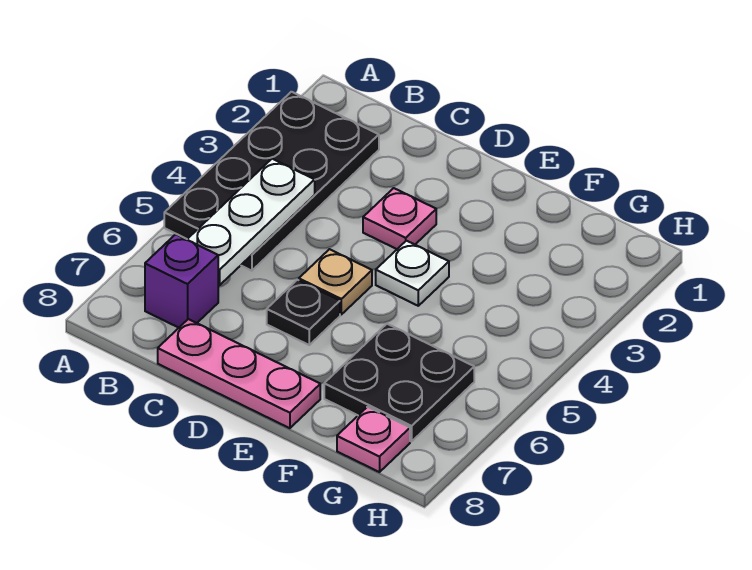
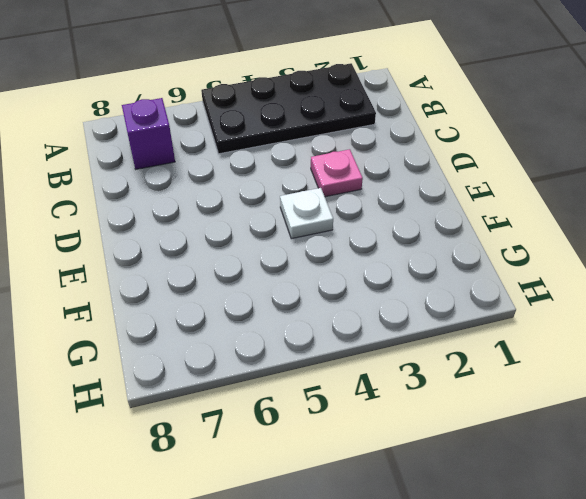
none -> pink 1x3 plate [158,319,320,428]
none -> tan 1x1 plate [299,249,372,314]

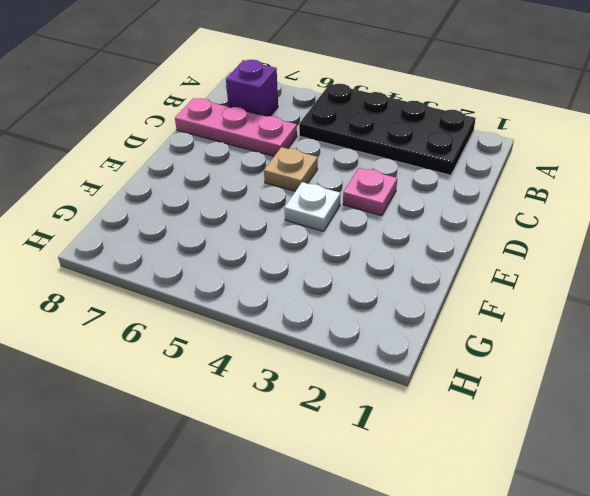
pink 1x3 plate [175,98,297,156] -> pink 1x3 plate turned to [158,319,320,428]
none -> black 1x1 plate [267,280,340,345]
none -> black 2x2 plate [324,324,474,441]

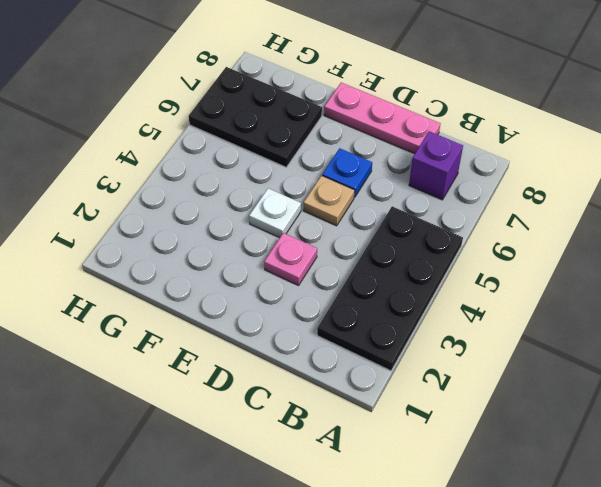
blue 1x1 plate [322,148,372,197] -> black 1x1 plate [267,280,340,345]
black 2x3 plate [189,67,322,167] -> black 2x2 plate [324,324,474,441]
none -> pink 1x1 plate [337,407,410,472]
none -> white 1x3 plate [187,159,315,285]

